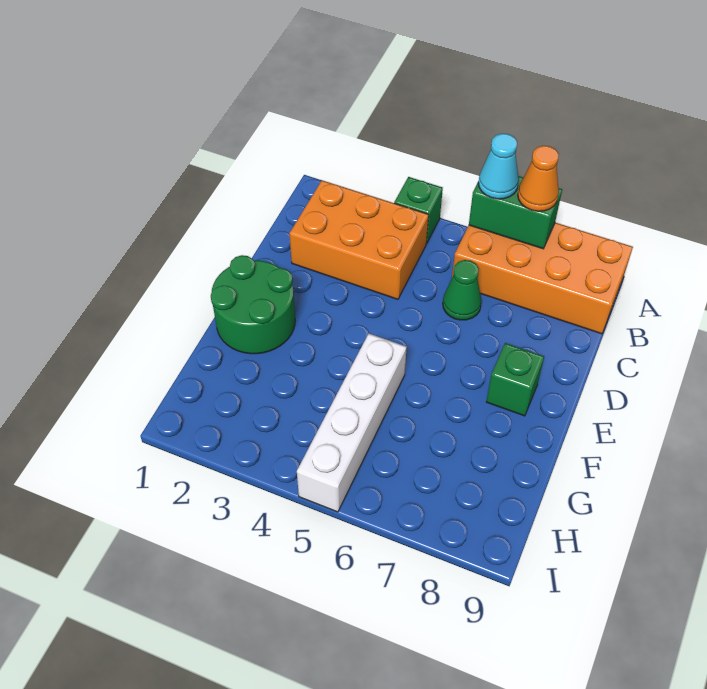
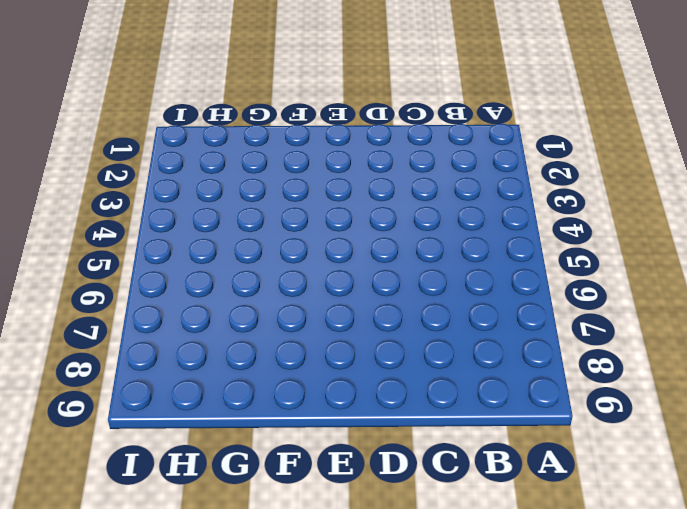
none -> green 1x1 brick [394,177,443,244]
none -> orange 2x4 brick [452,223,633,334]

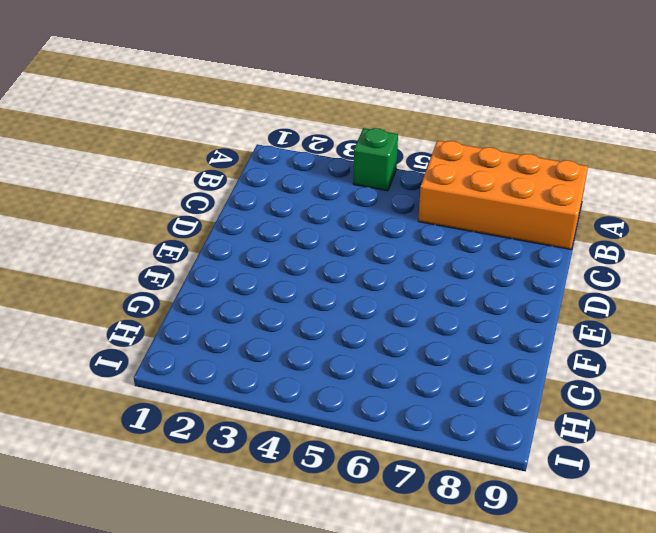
none -> orange 2x3 brick [289,180,429,299]
none -> green 1x1 cone [443,260,482,320]

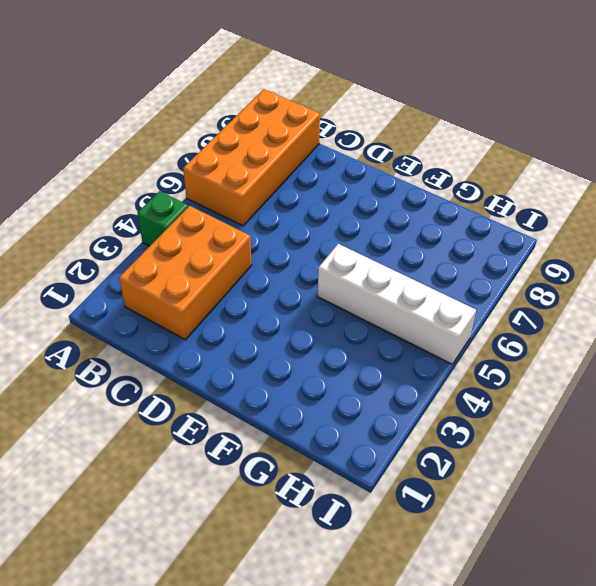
none -> green 1x1 cone [443,260,482,320]
none -> green 2x2 round brick [211,255,295,354]

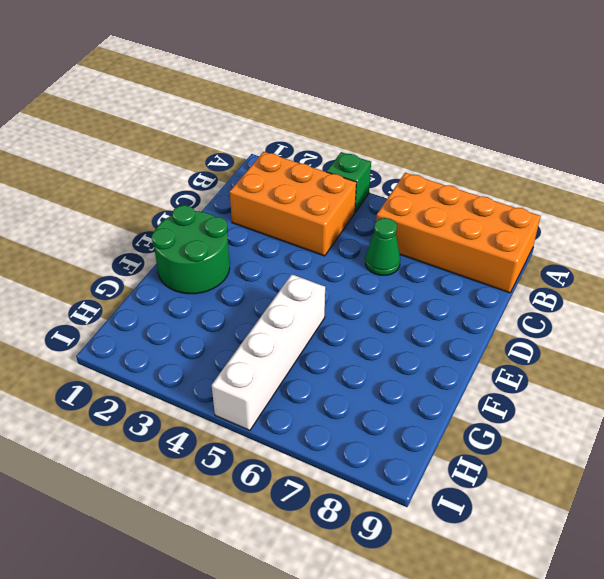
none -> green 1x1 brick [486,343,544,416]
none -> green 1x2 brick [469,176,562,249]

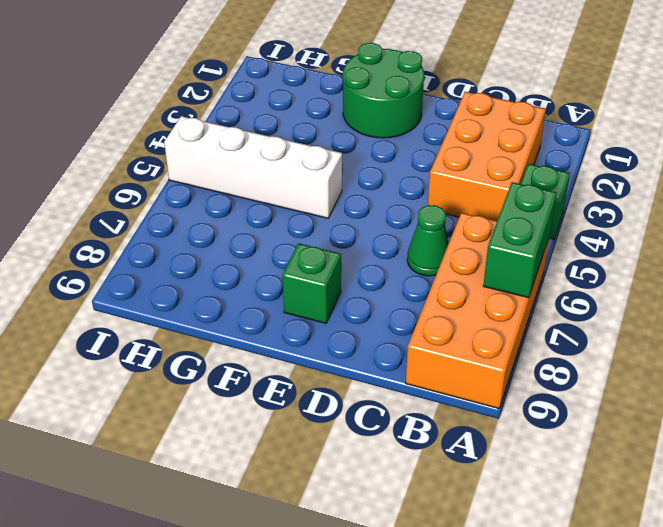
none -> cyan 1x1 cone [478,133,519,199]
none -> orange 1x1 cone [518,146,559,211]

